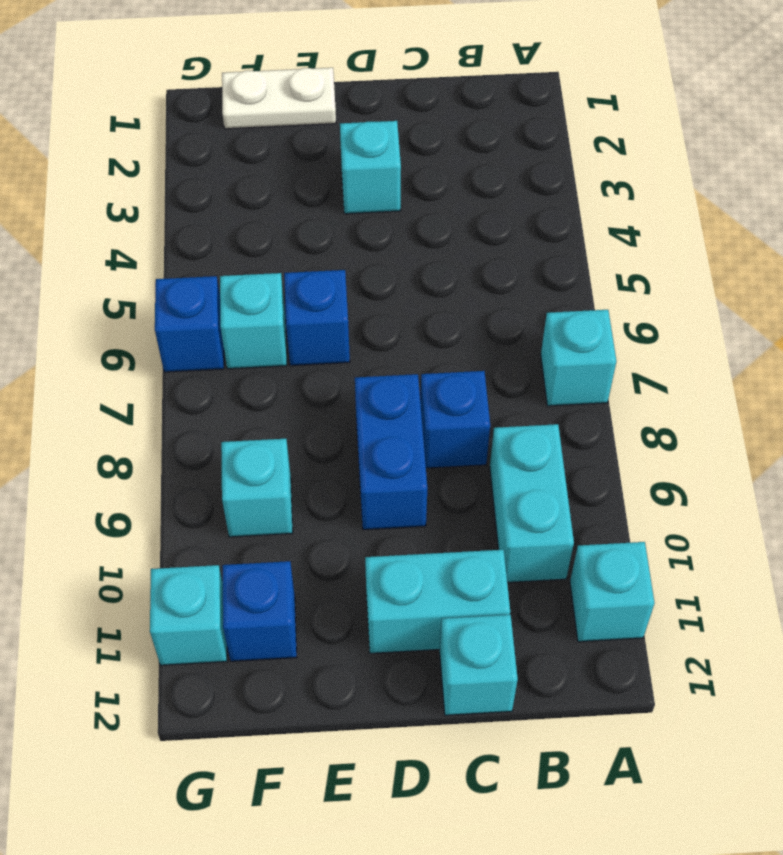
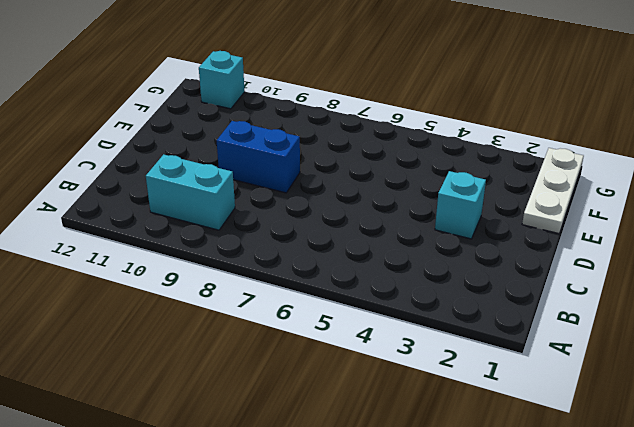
white 1x3 plate [522,148,584,234] -> white 1x2 plate [222,68,336,129]
none -> cyan 1x1 brick [541,310,616,406]
none -> cyan 1x1 brick [570,542,655,642]
none -> blue 1x1 brick [420,371,490,468]

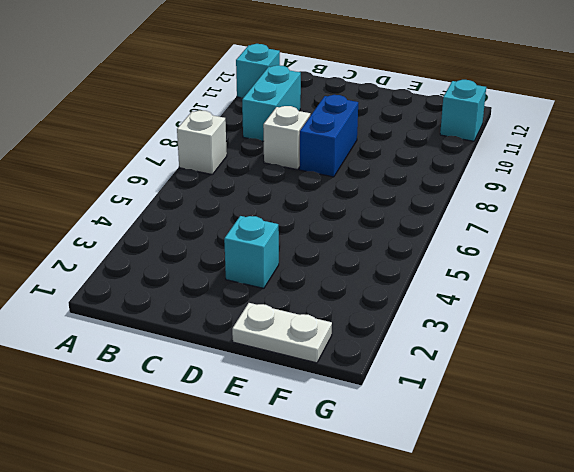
white 1x1 brick [177,110,227,175] -> cyan 1x1 brick [541,310,616,406]
white 1x1 brick [263,106,310,170] -> blue 1x1 brick [420,371,490,468]
none -> cyan 1x2 brick [365,550,510,653]
none -> cyan 1x1 brick [440,615,518,715]
none -> blue 1x1 brick [284,270,350,366]

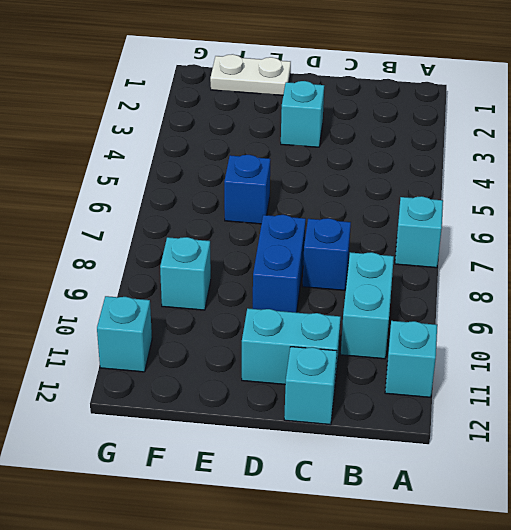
none -> cyan 1x1 brick [220,273,287,369]
none -> blue 1x1 brick [222,561,297,661]
none -> blue 1x1 brick [155,276,224,372]

